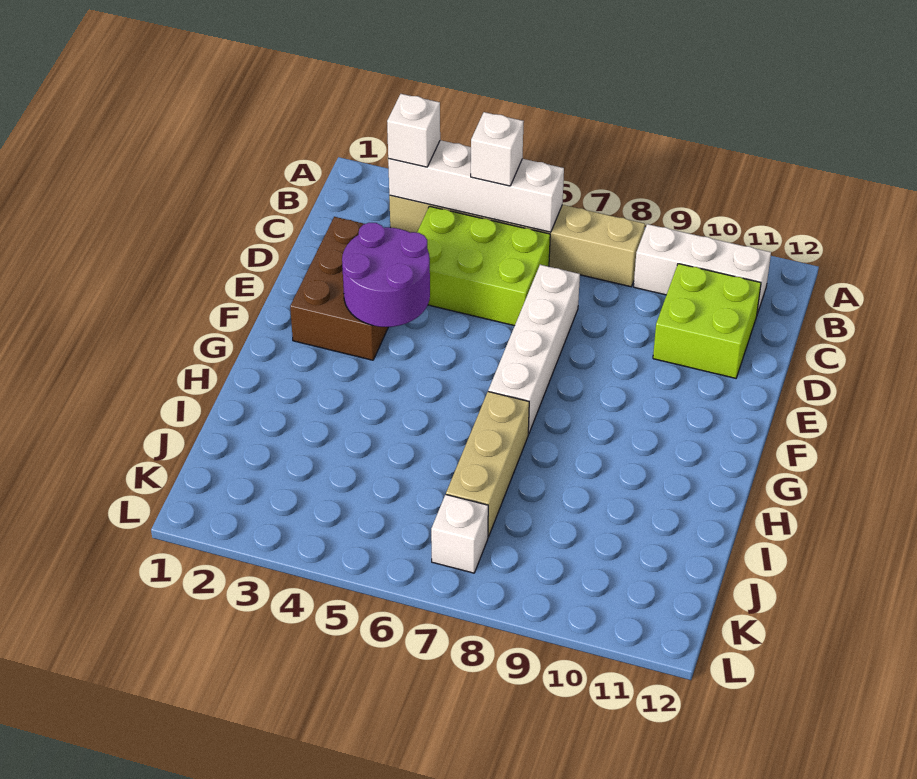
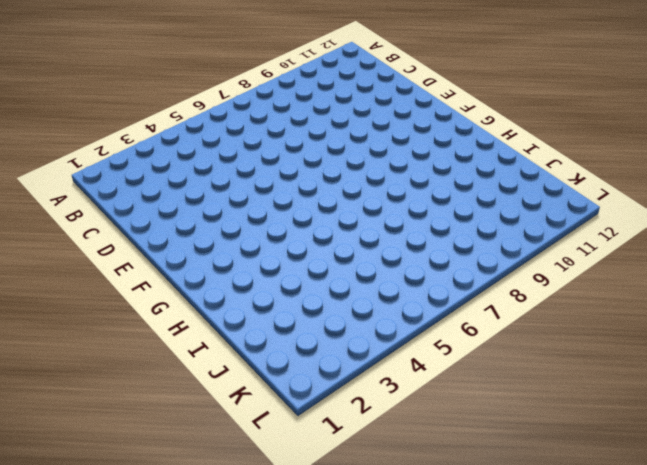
none -> tan 1x6 brick [389,195,645,287]
none -> white 1x3 brick [634,224,771,314]
none -> lime 2x3 brick [417,206,550,326]

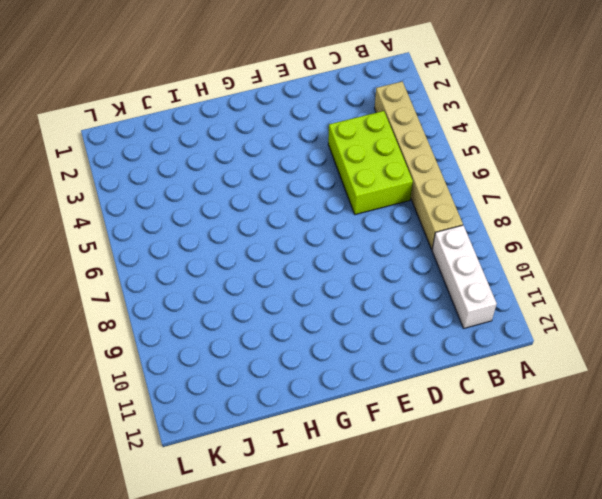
none -> lime 2x2 brick [653,264,761,378]
none -> brown 2x3 brick [290,217,388,360]
none -> white 1x4 brick [488,265,580,434]

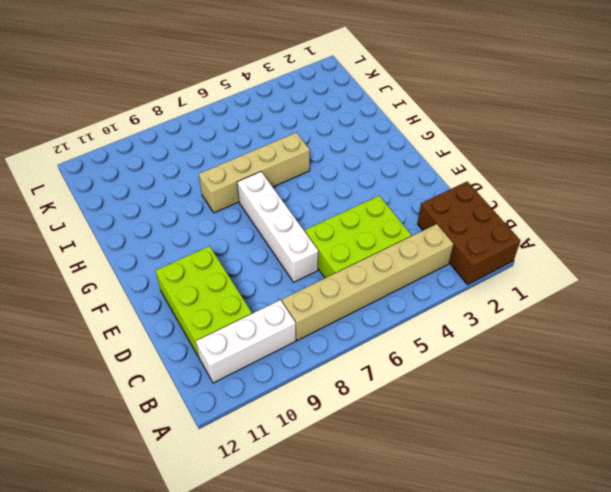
brown 2x3 brick [418,181,521,285] -> brown 2x3 brick moved to [290,217,388,360]
lime 2x3 brick [155,246,252,357] -> lime 2x2 brick [653,264,761,378]
tan 1x4 brick [199,133,310,213] -> tan 1x3 brick [446,392,529,537]
none -> white 1x1 brick [431,495,488,573]
none -> white 1x4 brick [388,140,564,232]
none -> purple 2x2 round brick [342,223,430,327]

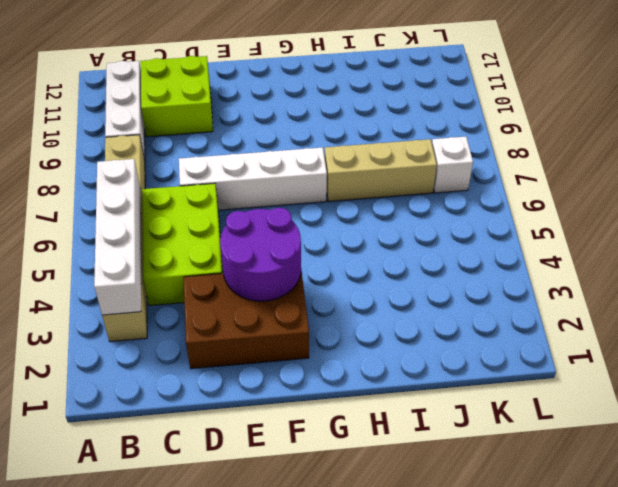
none -> white 1x1 brick [387,94,440,167]
none -> white 1x1 brick [471,112,524,186]

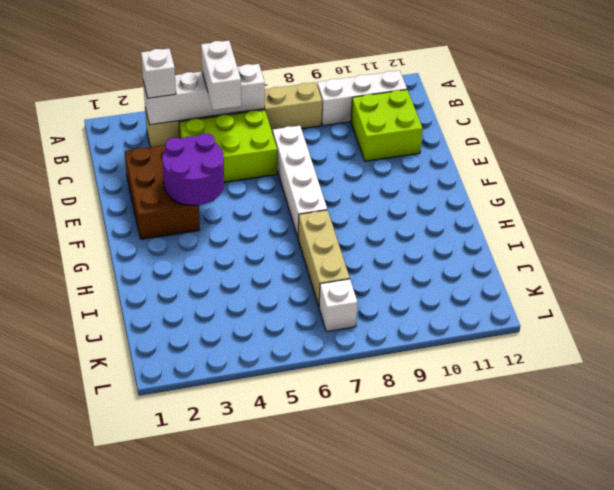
white 1x2 brick [201,41,241,110] -> white 1x1 brick [471,112,524,186]

